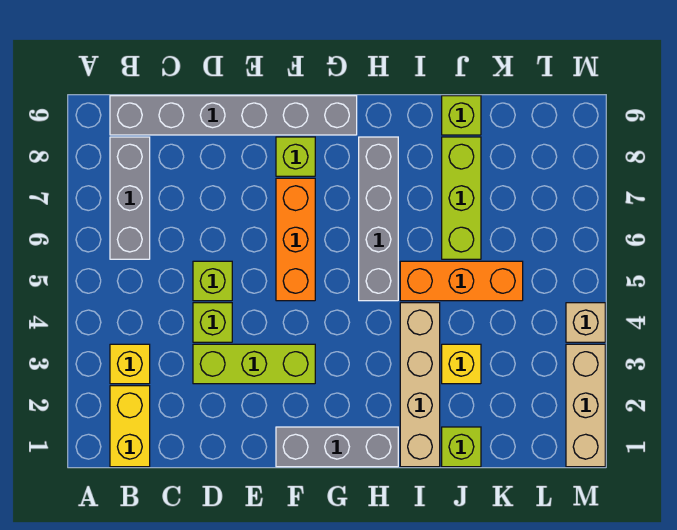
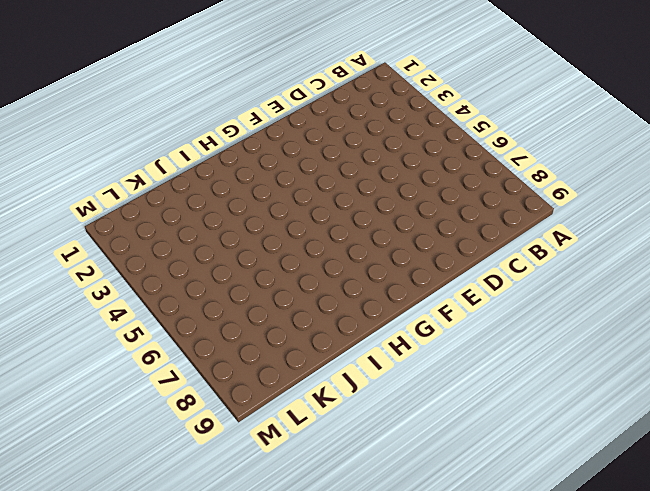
none -> yellow 1x2 brick [110,386,150,467]
none -> yellow 1x1 brick [110,344,150,384]
none -> grey 1x3 brick [110,137,150,259]

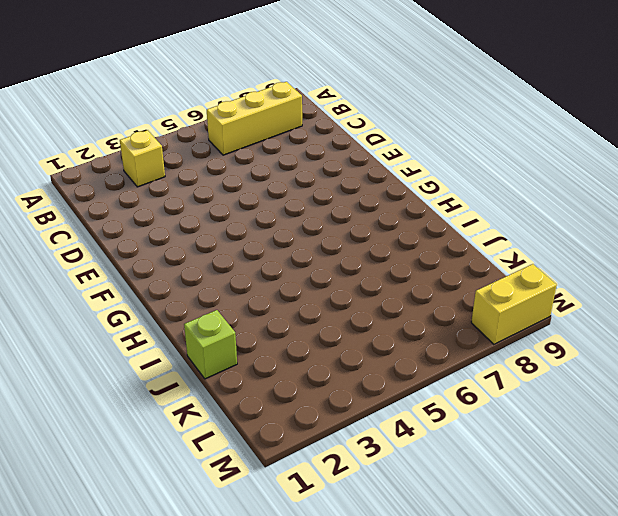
yellow 1x3 brick [207,82,302,155] -> grey 1x3 brick [110,137,150,259]
yellow 1x2 brick [471,264,557,344] -> yellow 1x2 brick moved to [110,386,150,467]
none -> grey 1x6 brick [110,96,357,135]
none -> lime 1x3 brick [193,344,315,384]
none -> lime 1x1 brick [193,303,232,342]

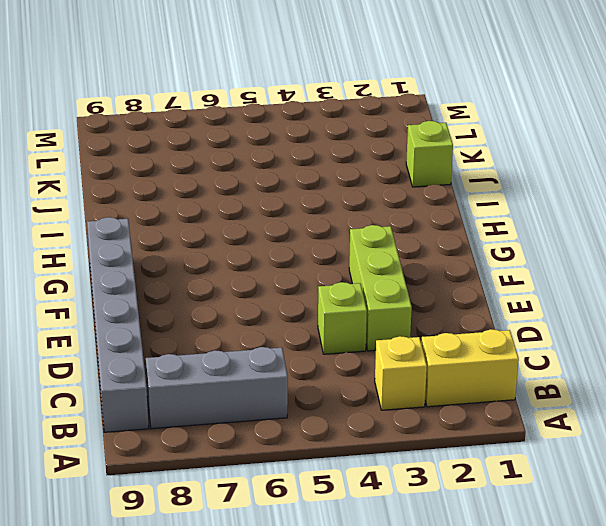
none -> lime 1x1 brick [193,261,232,301]
none -> grey 1x3 brick [276,427,398,467]
none -> orange 1x3 brick [276,178,315,301]

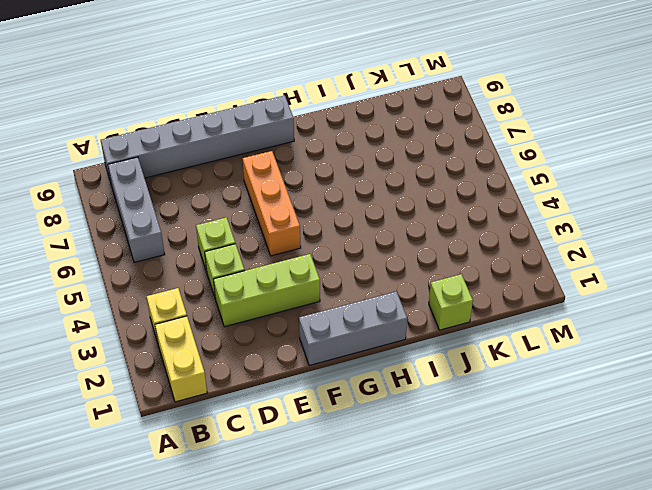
none -> lime 1x1 brick [276,137,315,176]
none -> grey 1x4 brick [359,137,398,301]
none -> tan 1x4 brick [400,303,440,467]

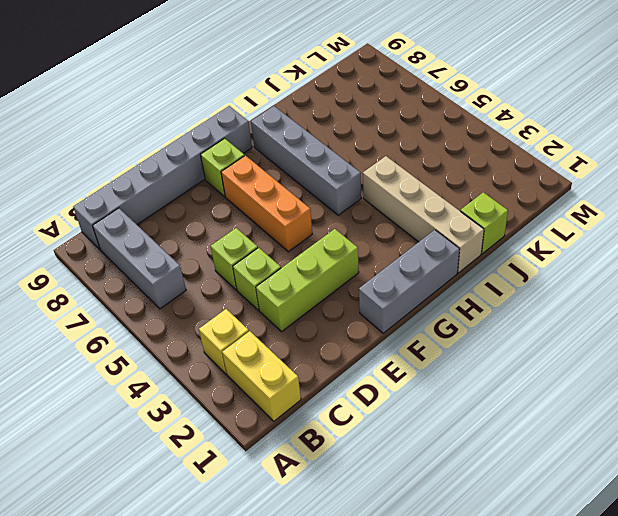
none -> orange 1x3 brick [400,261,523,301]
none -> yellow 1x1 brick [442,344,481,384]
none -> lime 1x3 brick [442,137,481,259]

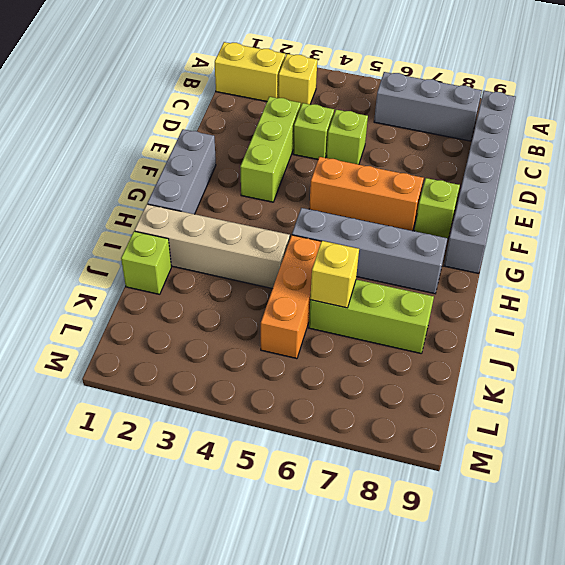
yellow 1x1 brick [310,241,359,308] -> yellow 1x1 brick moved to [442,344,481,384]
none -> lime 1x1 brick [442,96,481,135]
none -> tan 1x3 brick [566,344,605,467]
none -> tan 1x1 brick [566,303,605,342]

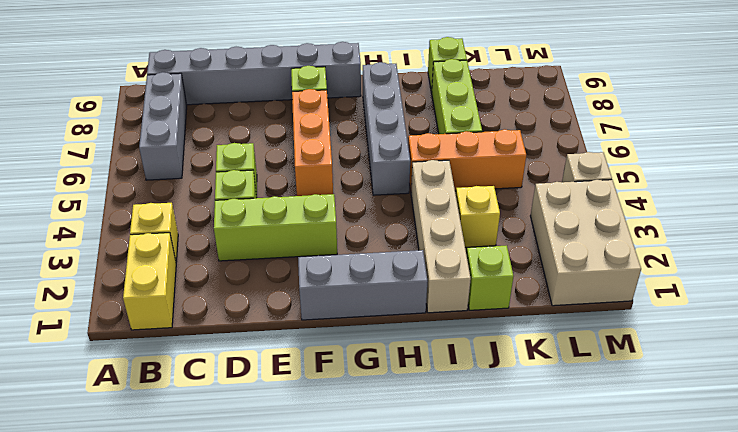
tan 2x3 brick [531,180,641,306] -> tan 1x3 brick [566,344,605,467]

